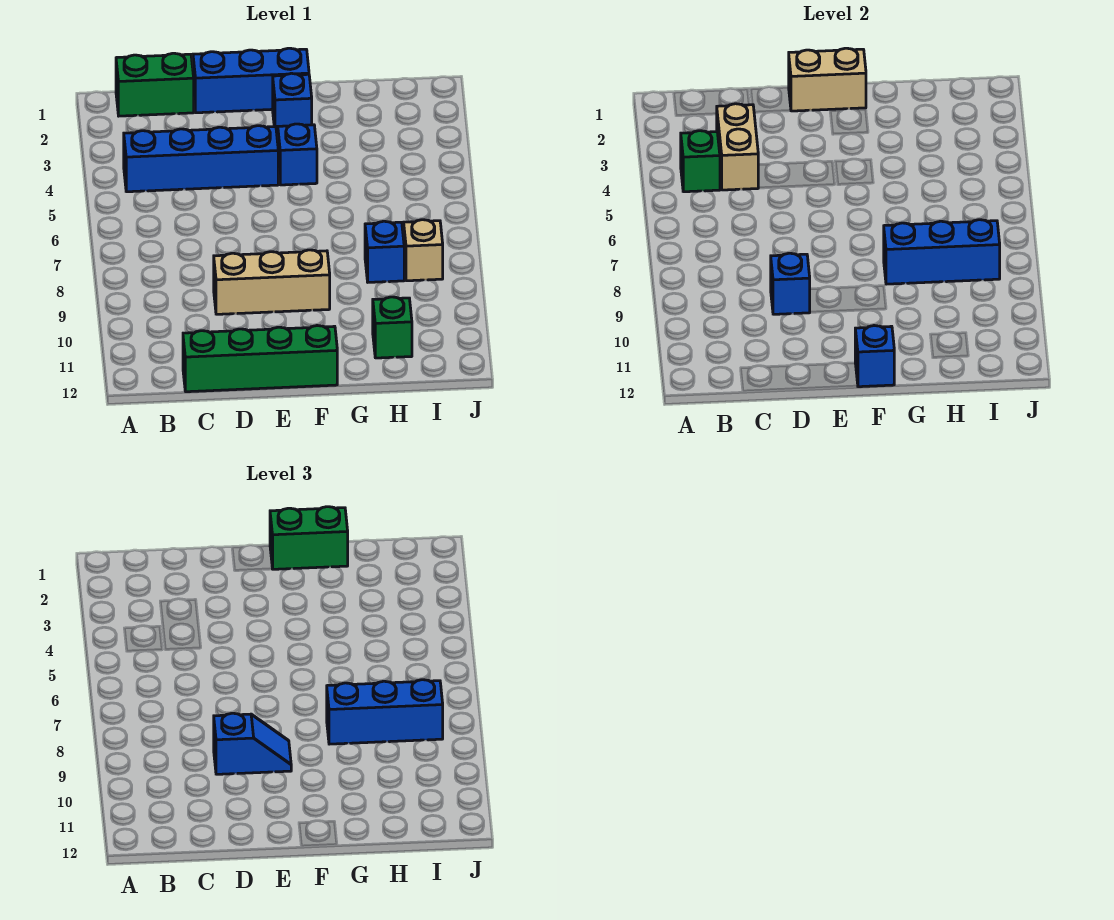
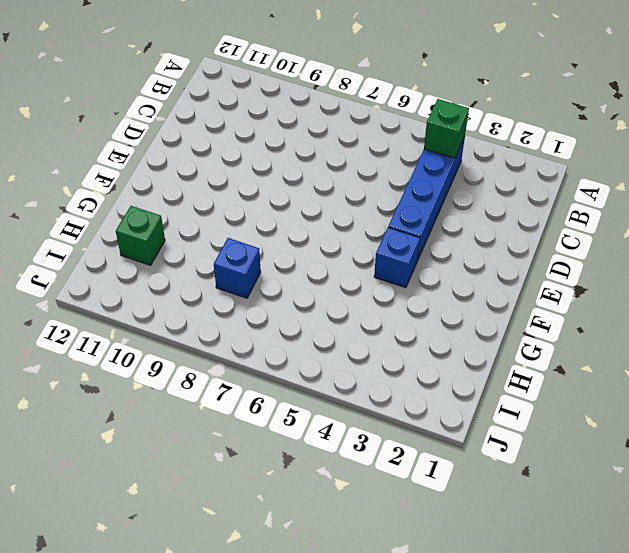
none -> green 1x2 brick [116,53,194,116]
none -> green 1x4 brick [183,326,337,392]
none -> blue 1x3 brick [193,48,309,113]

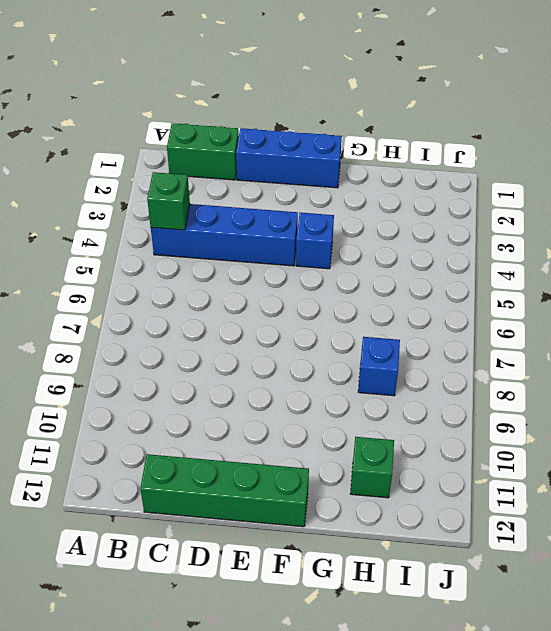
none -> tan 1x3 brick [214,250,330,314]
none -> blue 1x1 brick [273,73,312,135]
none -> tan 1x1 brick [404,220,443,281]

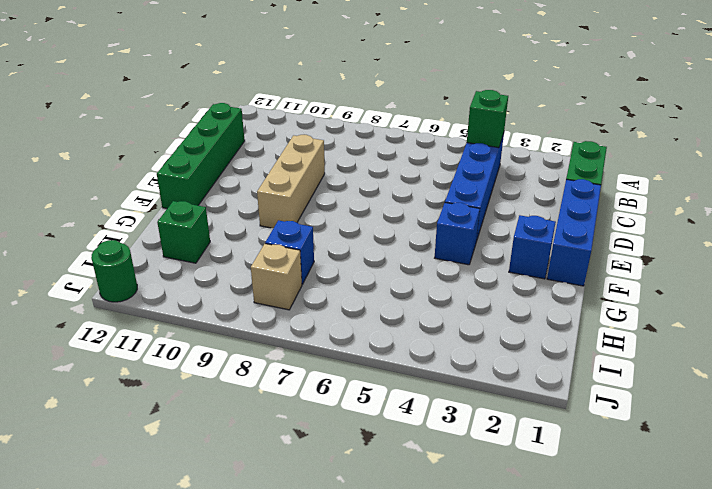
green 1x1 round brick [91,240,137,302] -> none
none -> tan 1x2 brick [717,104,758,190]
none -> blue 1x1 brick [771,253,810,314]
none -> tan 1x2 brick [789,48,866,111]

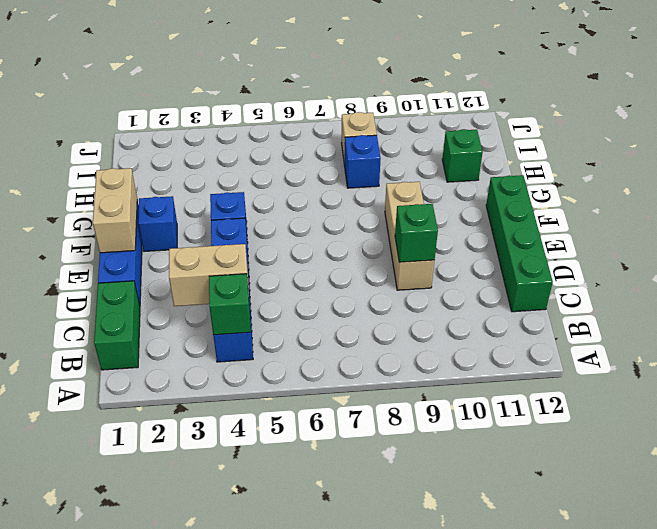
green 1x1 brick [395,204,438,262] -> blue 1x1 brick [771,253,810,314]
none -> blue 1x1 brick [855,326,894,387]
none -> blue 1x3 brick [884,220,1000,284]
none -> blue 1x2 slope [214,713,291,774]

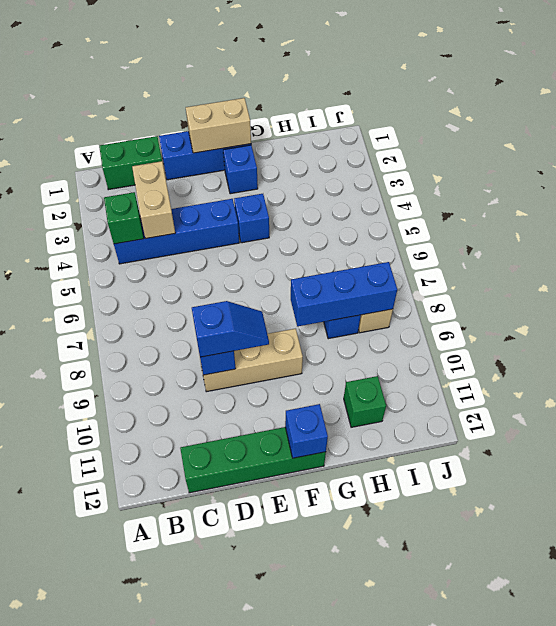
none -> green 1x2 brick [270,507,348,569]
none -> blue 1x3 brick [327,680,443,744]

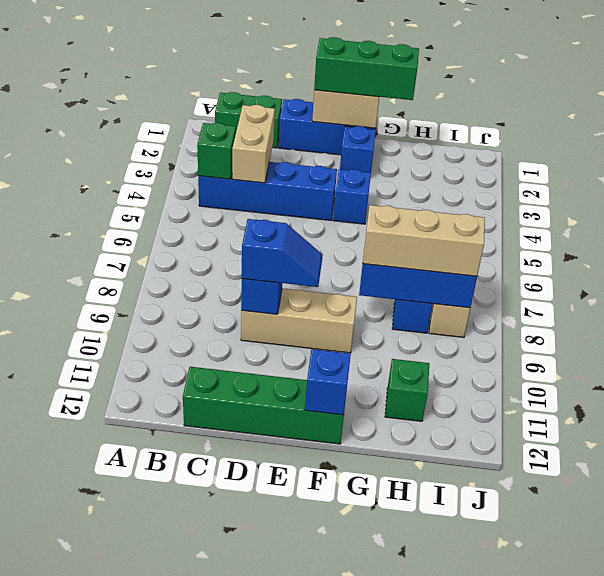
green 1x3 brick [314,37,419,100] -> green 1x2 brick [270,507,348,569]
tan 1x3 brick [363,205,485,276] -> blue 1x3 brick [327,680,443,744]

